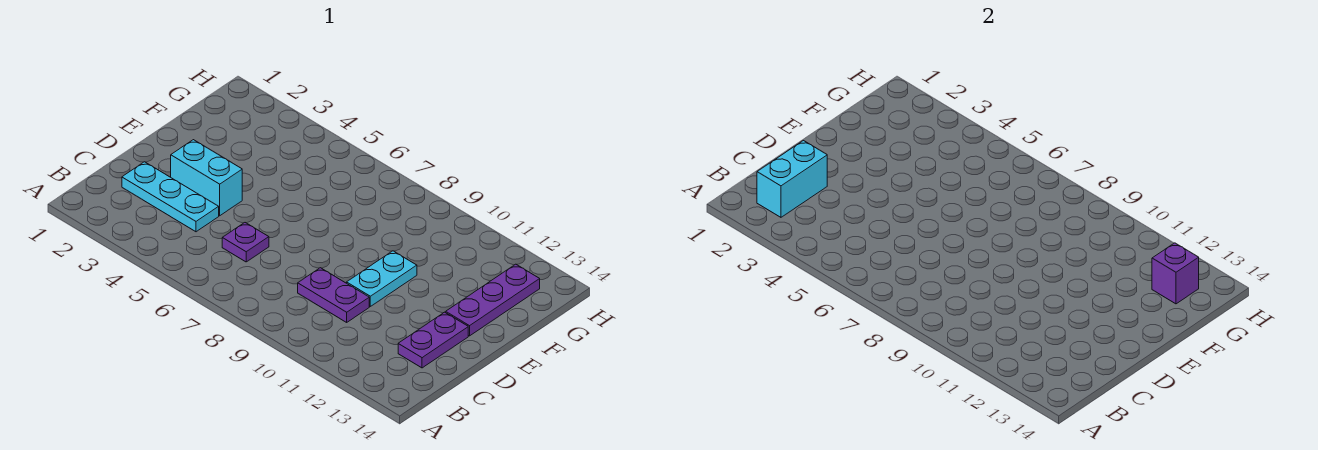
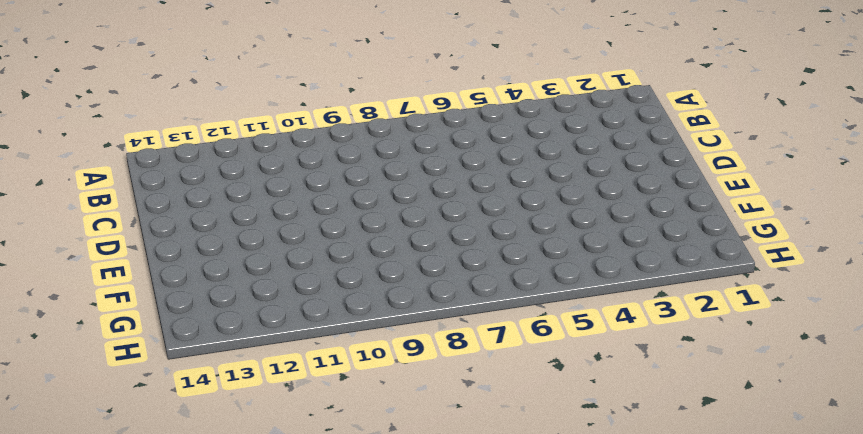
none -> cyan 1x3 plate [122,162,219,232]
none -> purple 1x1 plate [222,223,269,262]

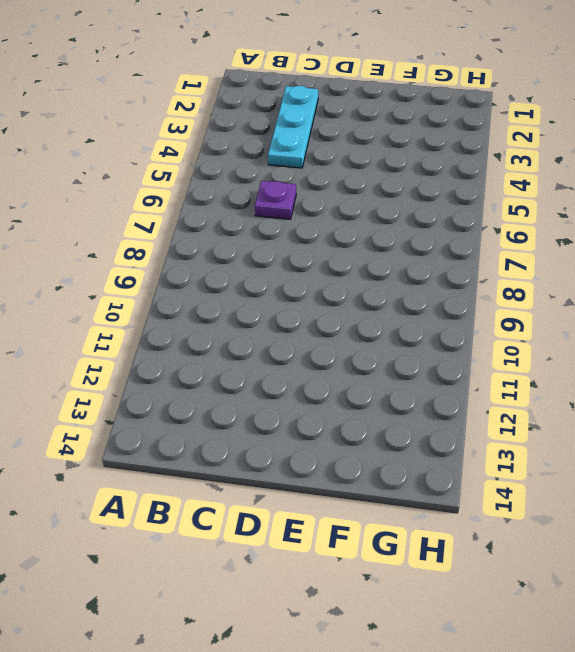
none -> purple 1x2 plate [298,268,369,322]
none -> purple 1x2 plate [398,312,468,368]

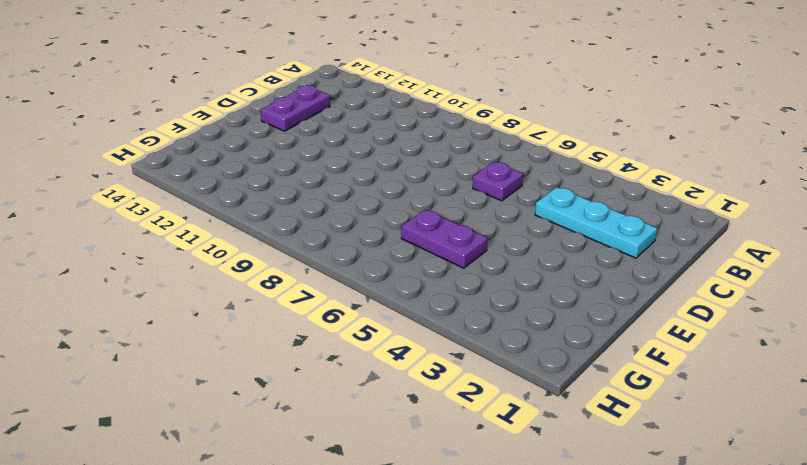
purple 1x2 plate [401,210,488,268] -> purple 1x2 plate moved to [298,268,369,322]
none -> cyan 1x2 brick [171,140,242,216]
none -> cyan 1x2 plate [347,251,417,306]

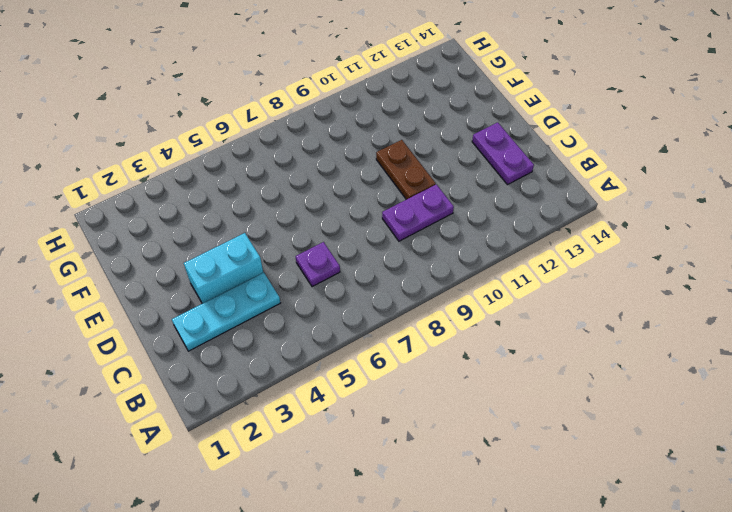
brown 1x2 plate [376,140,436,200] -> cyan 1x2 plate [347,251,417,306]
none -> purple 1x3 plate [446,264,540,336]
none -> cyan 1x2 brick [757,141,827,217]

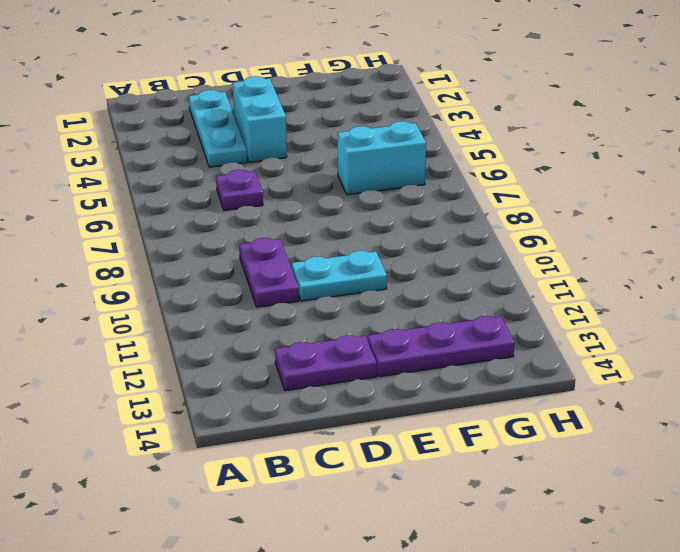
cyan 1x2 brick [338,121,426,195] -> cyan 1x2 brick moved to [757,141,827,217]
none -> purple 1x1 brick [1152,243,1199,304]

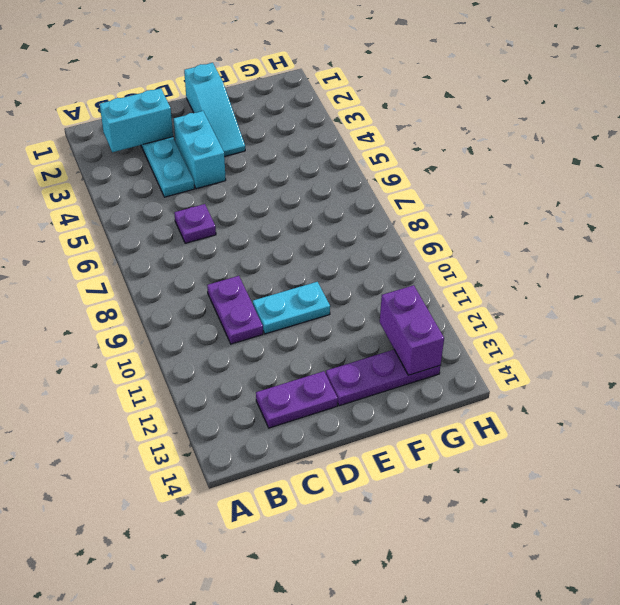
cyan 1x3 slope [184,63,245,157] -> none
purple 1x2 brick [380,285,444,375] -> purple 1x1 brick [1152,243,1199,304]

